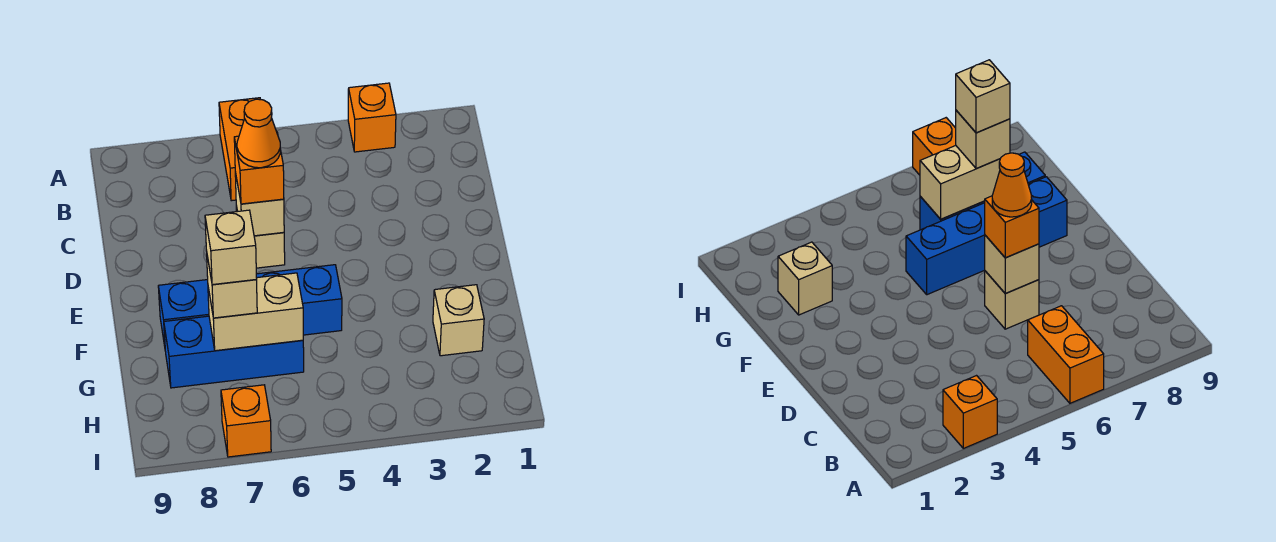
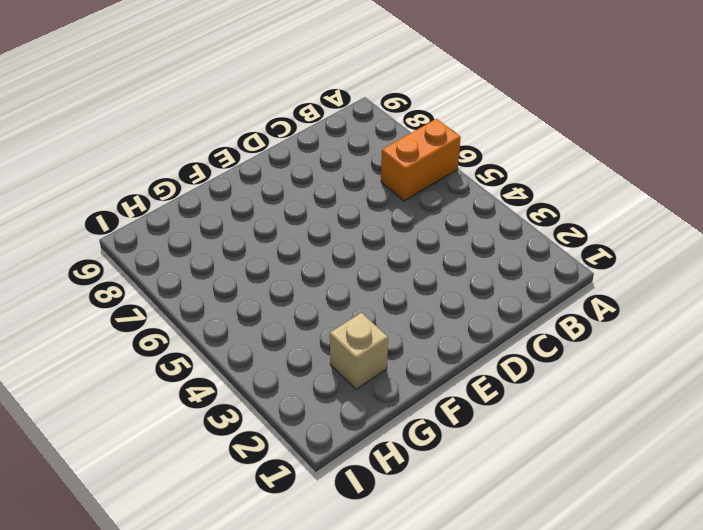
none -> orange 1x1 brick [348,83,396,152]
none -> tan 1x1 brick [236,206,285,268]
none -> blue 1x4 brick [158,265,342,346]

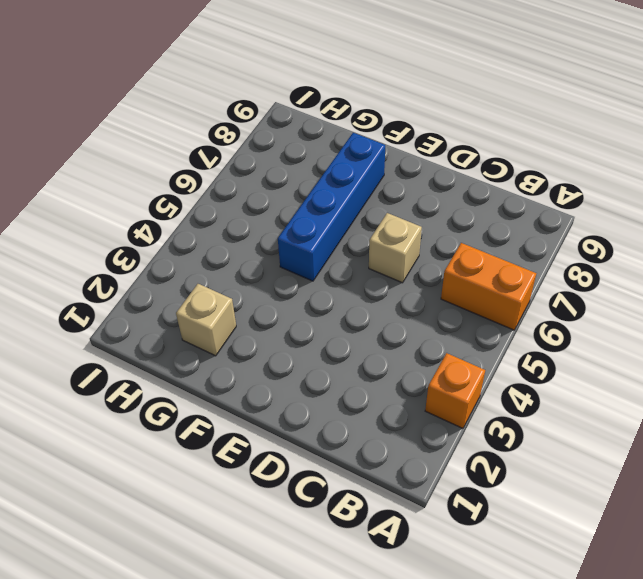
none -> blue 1x3 brick [164,316,304,388]
none -> orange 1x1 brick [221,385,271,457]
none -> tan 1x1 brick [235,172,284,236]

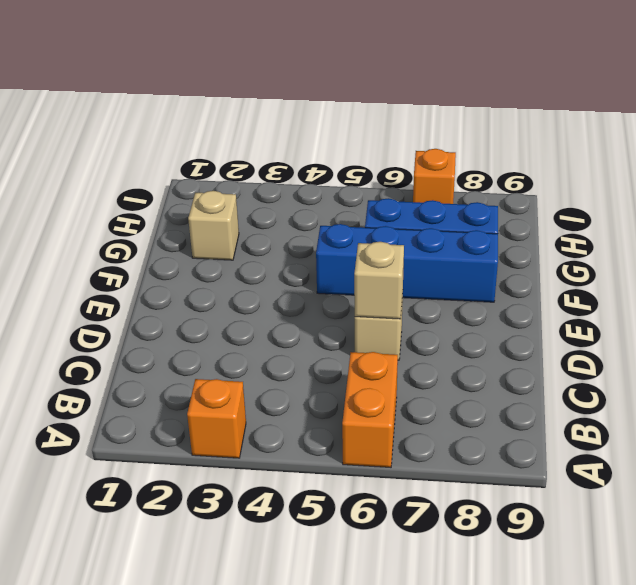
none -> tan 1x2 brick [208,273,303,351]
none -> orange 1x1 brick [234,133,284,204]
none -> tan 1x1 brick [206,250,257,318]

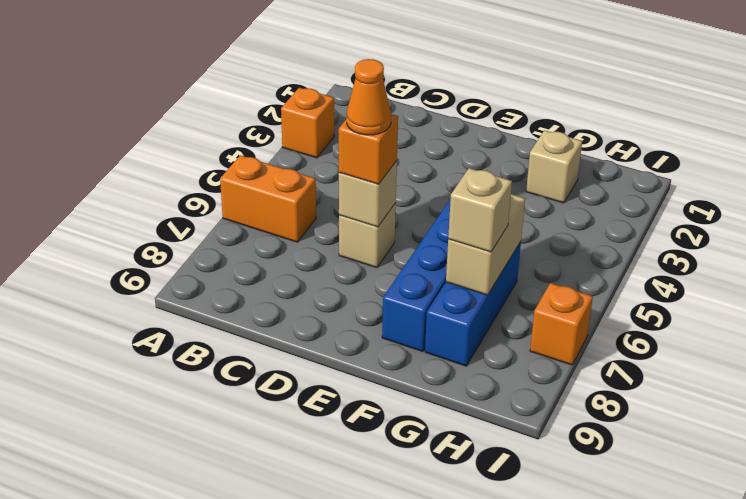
none -> tan 1x1 brick [205,210,257,285]

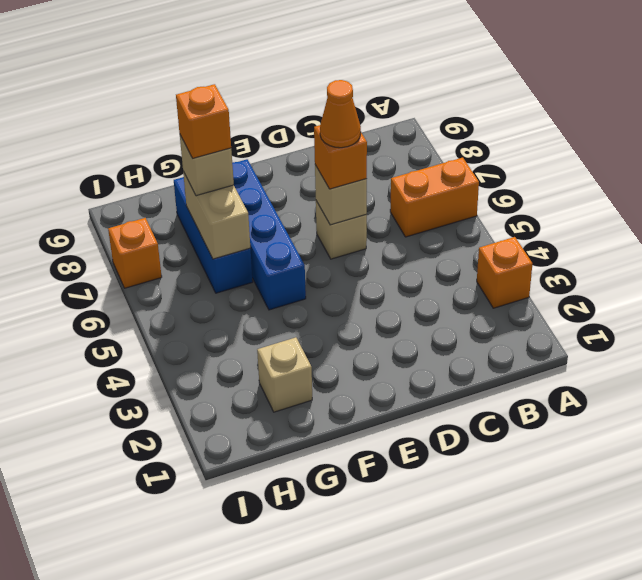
orange 1x1 brick [176,84,231,158] -> tan 1x1 brick [205,210,257,285]

